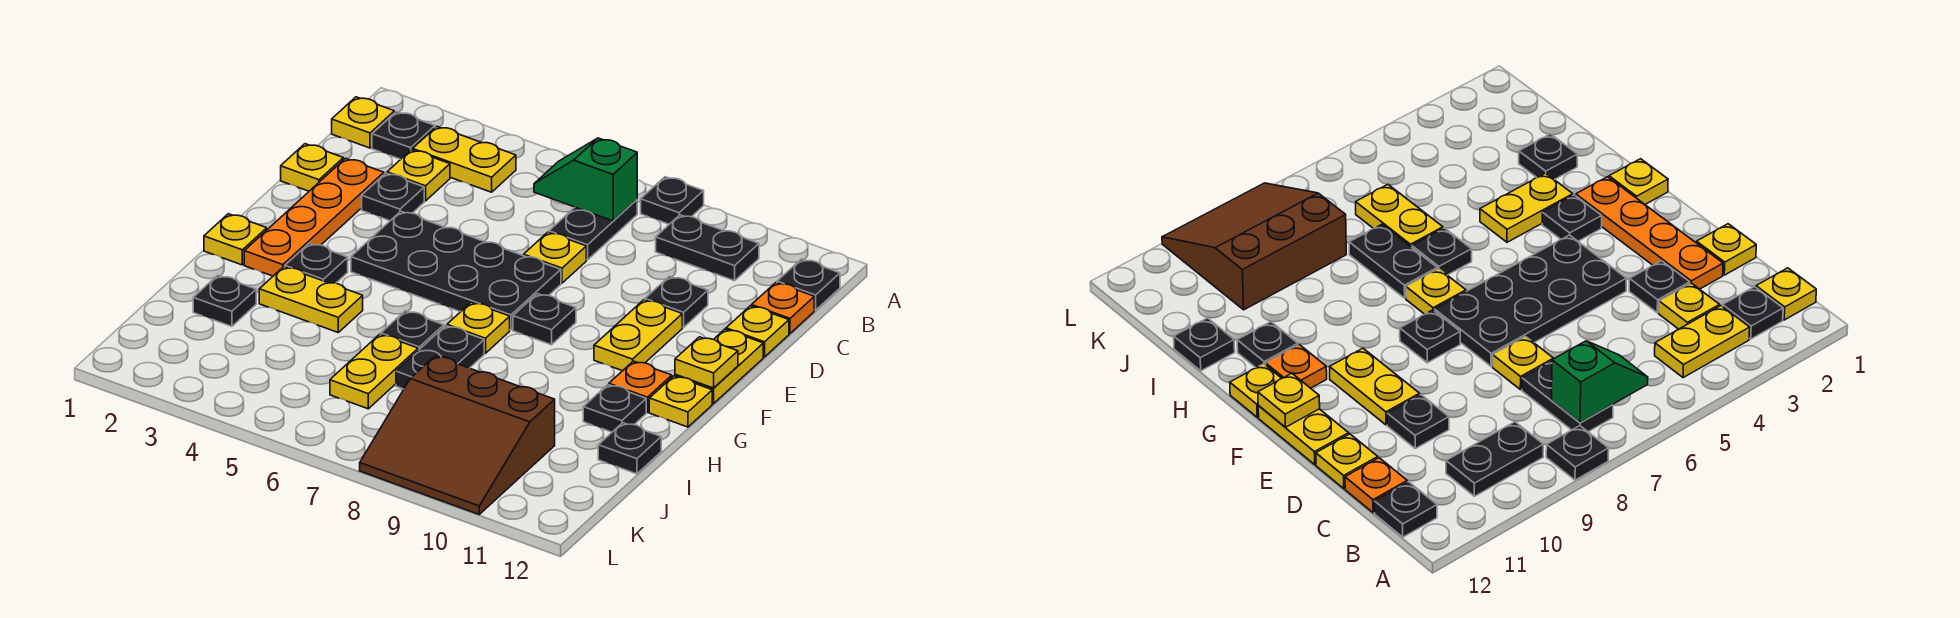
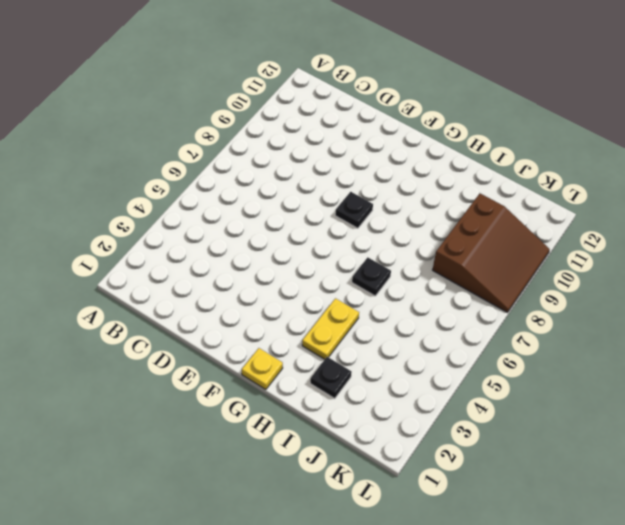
none -> black 1x1 plate [641,177,704,224]
none -> yellow 1x1 plate [332,97,394,148]
none -> black 1x1 plate [372,112,435,159]
none -> yellow 1x2 plate [413,126,516,192]

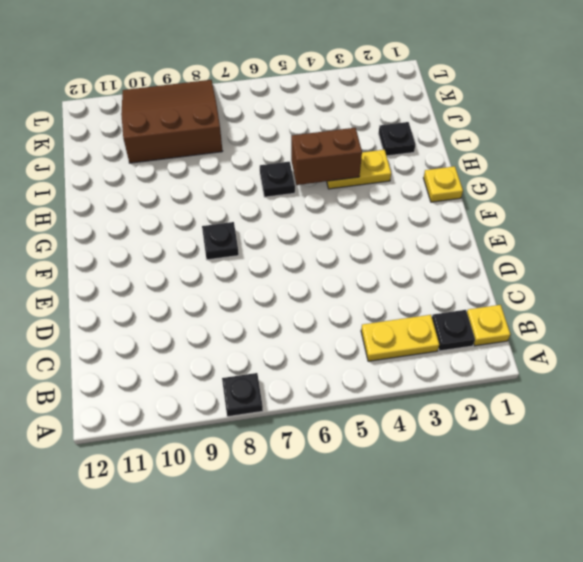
brown 1x2 brick [291,128,362,185] -> none
none -> black 1x2 plate [549,200,637,260]
none -> black 1x2 plate [656,215,759,281]
none -> black 1x1 plate [777,259,840,310]
none -> yellow 1x1 plate [387,150,450,201]

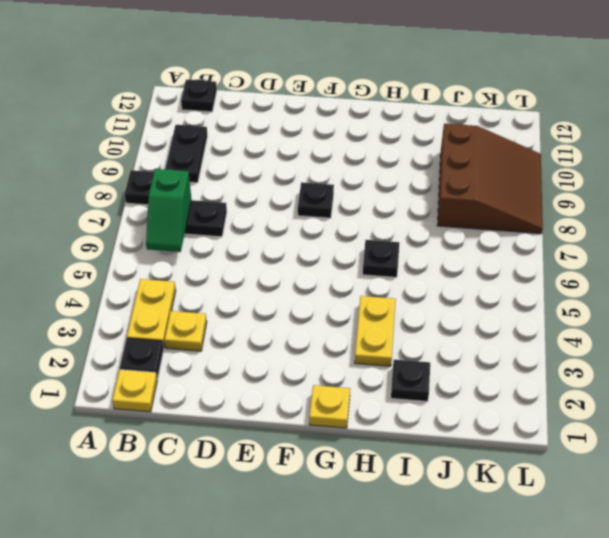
none -> orange 1x1 plate [752,283,814,334]
none -> yellow 1x1 plate [281,144,343,191]
none -> orange 1x4 plate [244,158,384,276]
none -> black 1x1 plate [362,173,424,221]

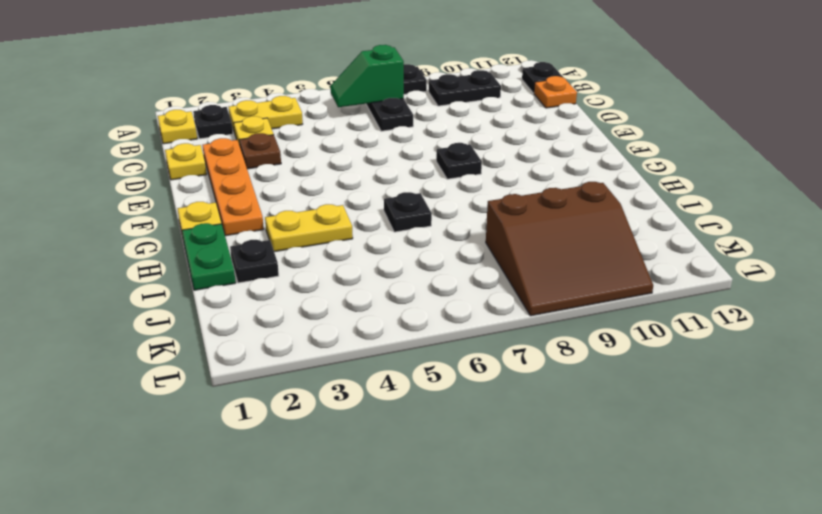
brown 1x1 plate [239,133,281,169] -> black 1x1 plate [362,173,424,221]
green 1x2 plate [182,223,236,290] -> none
none -> yellow 1x1 plate [524,232,586,283]
none -> black 1x1 plate [645,276,708,327]
none -> yellow 1x1 plate [726,306,789,357]
none -> black 2x4 plate [351,211,561,330]

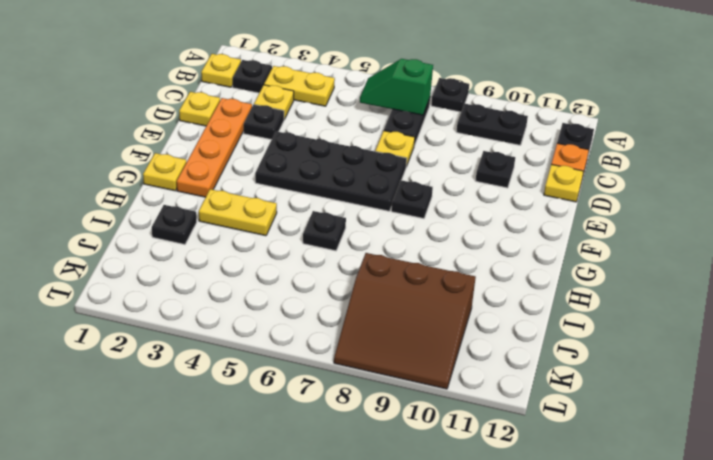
none -> yellow 1x2 plate [594,300,682,371]
none -> yellow 1x2 plate [675,329,763,404]
none -> black 1x1 plate [285,243,348,283]
none -> yellow 1x1 plate [447,302,510,353]

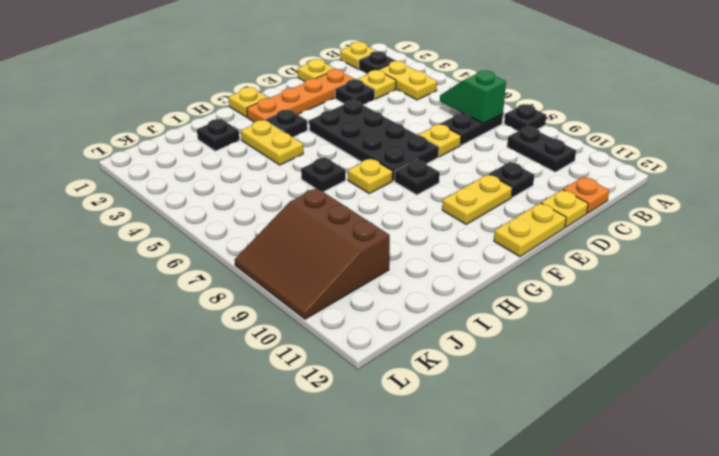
none -> black 1x1 plate [777,259,840,310]
none -> orange 1x1 plate [609,361,672,412]
none -> yellow 1x1 plate [649,376,712,427]
none -> black 1x2 plate [396,326,484,389]

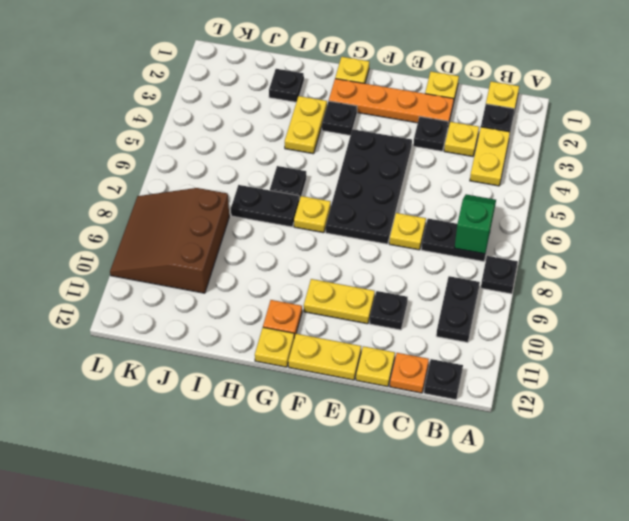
none -> black 1x1 plate [513,294,576,345]
none -> black 1x1 plate [583,385,646,432]
none -> yellow 1x2 plate [330,334,418,409]
none -> black 1x1 plate [598,423,661,474]

